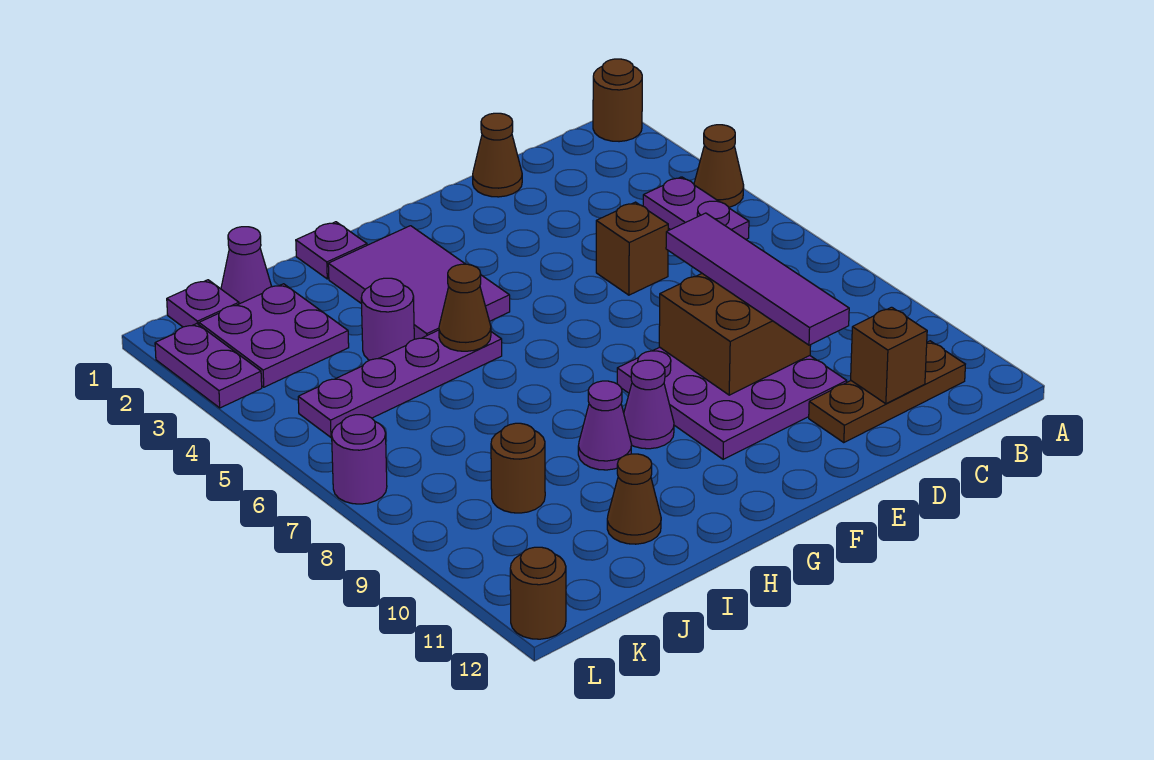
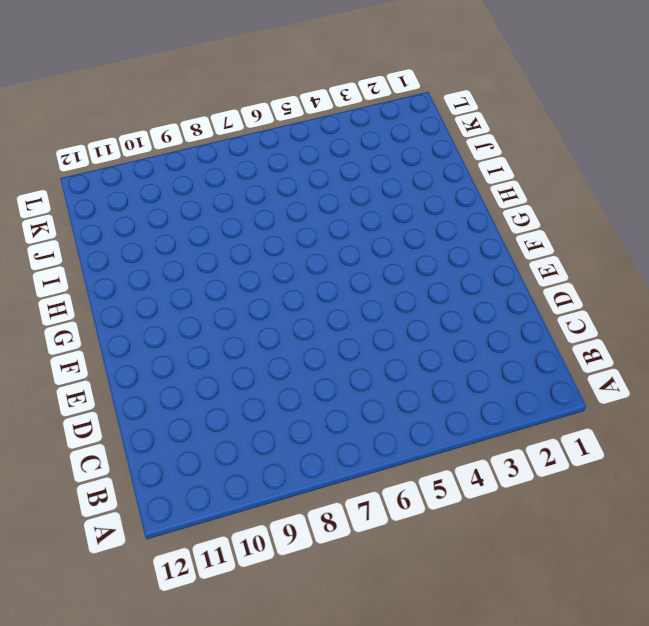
none -> brown 1x1 round brick [593,59,642,142]
none -> brown 1x1 cone [694,125,744,207]
none -> purple 1x2 plate [643,177,749,239]

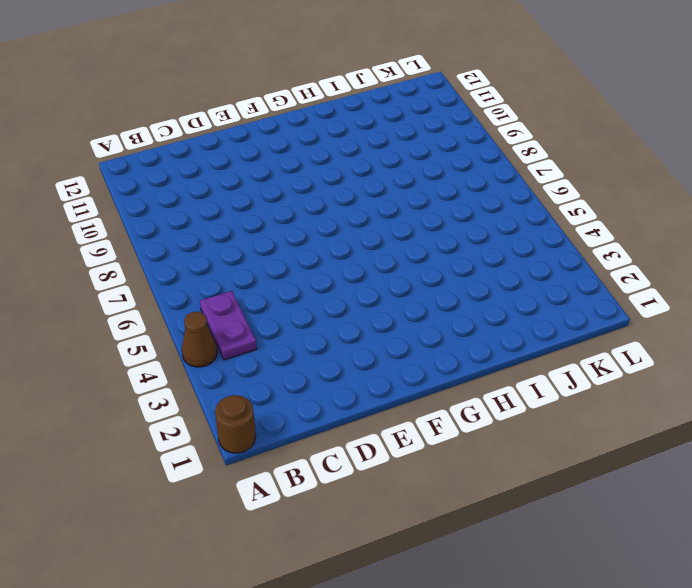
none -> brown 1x3 plate [809,341,965,443]
none -> brown 1x1 cone [473,113,522,197]
none -> brown 1x1 brick [596,202,668,295]

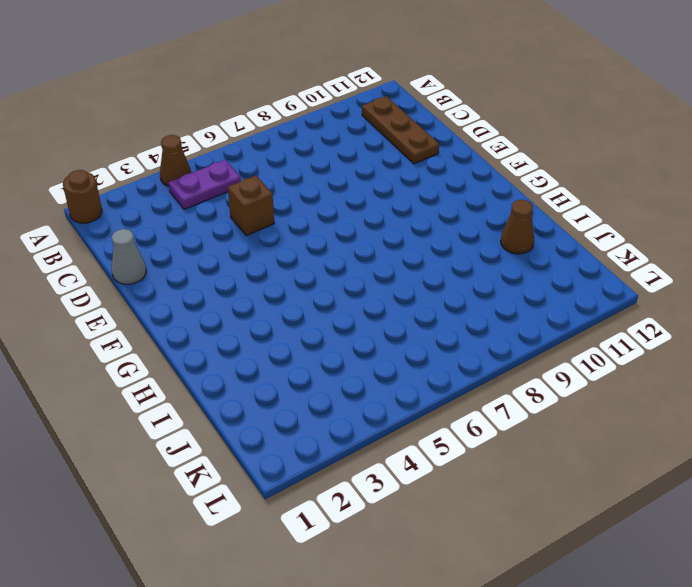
grey 1x1 cone [112,229,146,284] -> brown 1x1 cone [473,113,522,197]
none -> purple 3x3 plate [617,347,847,459]
none -> purple 2x3 tile [328,226,510,339]
none -> purple 1x1 cone [624,360,674,449]

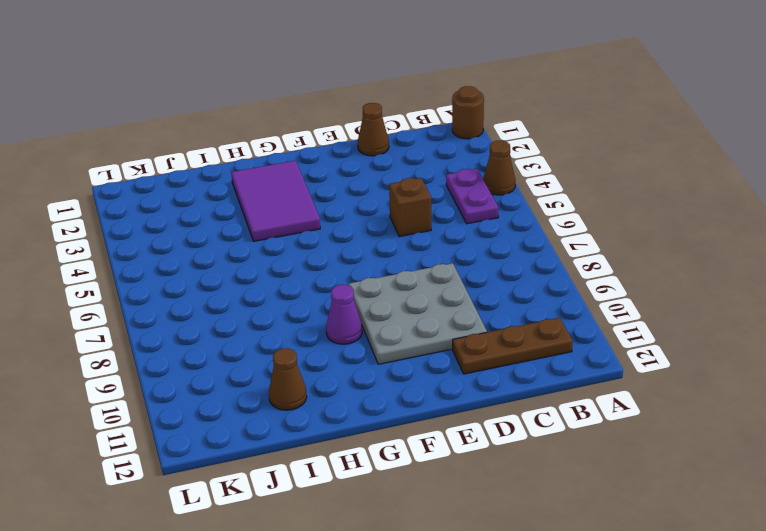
grey 3x3 plate [349,263,487,364] -> purple 3x3 plate [617,347,847,459]
none -> purple 1x1 plate [296,222,367,279]
none -> purple 1x4 plate [298,330,502,437]
none -> purple 1x1 cone [578,381,631,470]

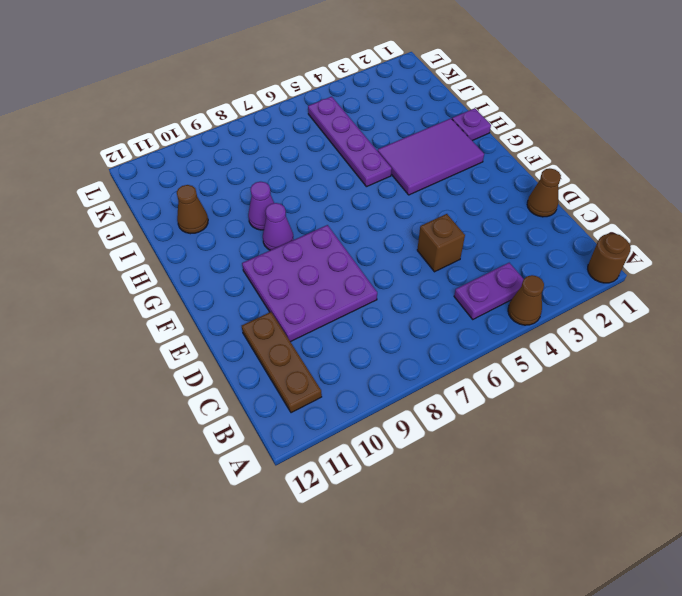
none -> purple 1x1 round brick [361,278,414,360]
none -> purple 1x1 cone [221,227,272,304]
none -> purple 2x2 plate [199,284,349,387]

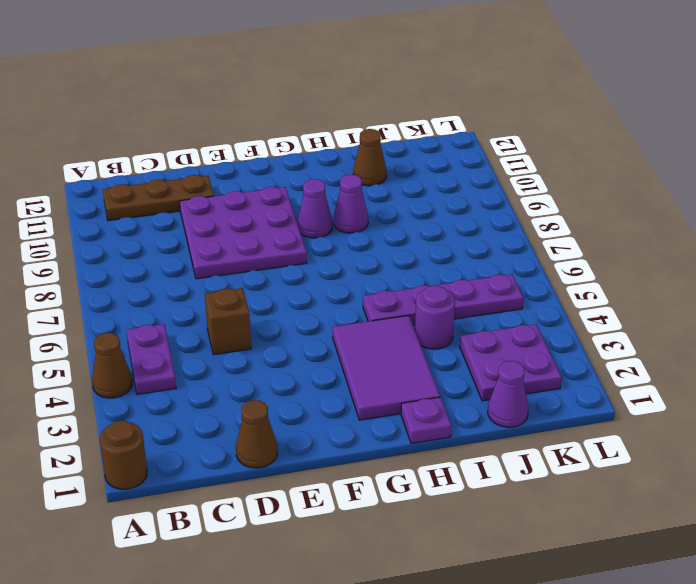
none -> brown 1x1 round brick [491,423,545,513]
none -> purple 1x1 plate [167,280,239,327]
none -> purple 1x2 plate [155,324,262,408]

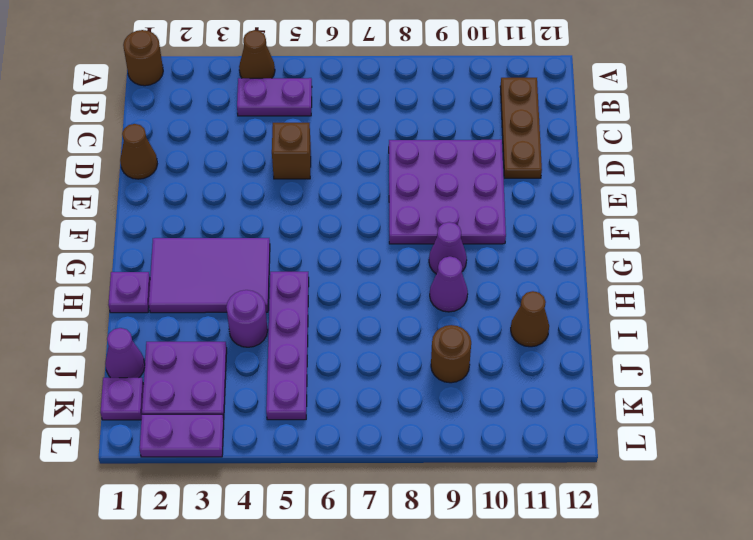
none -> purple 1x1 round brick [332,415,387,504]
none -> brown 1x1 round brick [510,547,566,639]
none -> brown 1x1 brick [851,307,927,404]

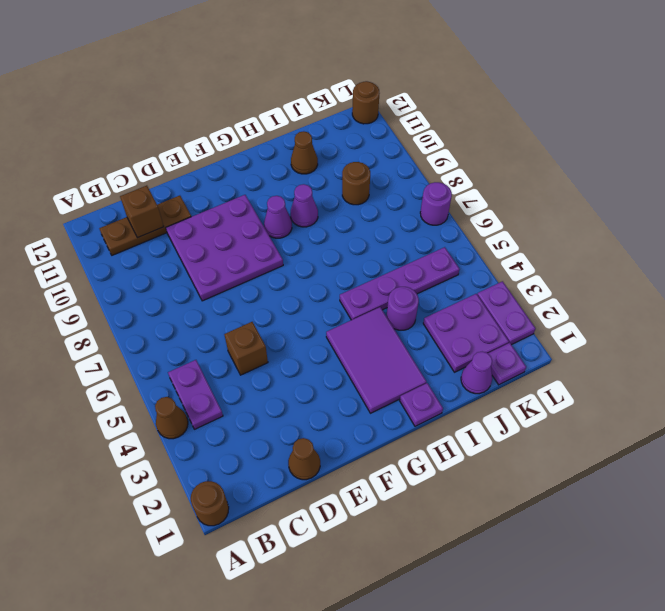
none -> brown 2x2 brick [659,274,811,395]
none -> brown 1x1 cone [439,264,491,351]
none -> purple 1x4 tile [666,213,849,345]

